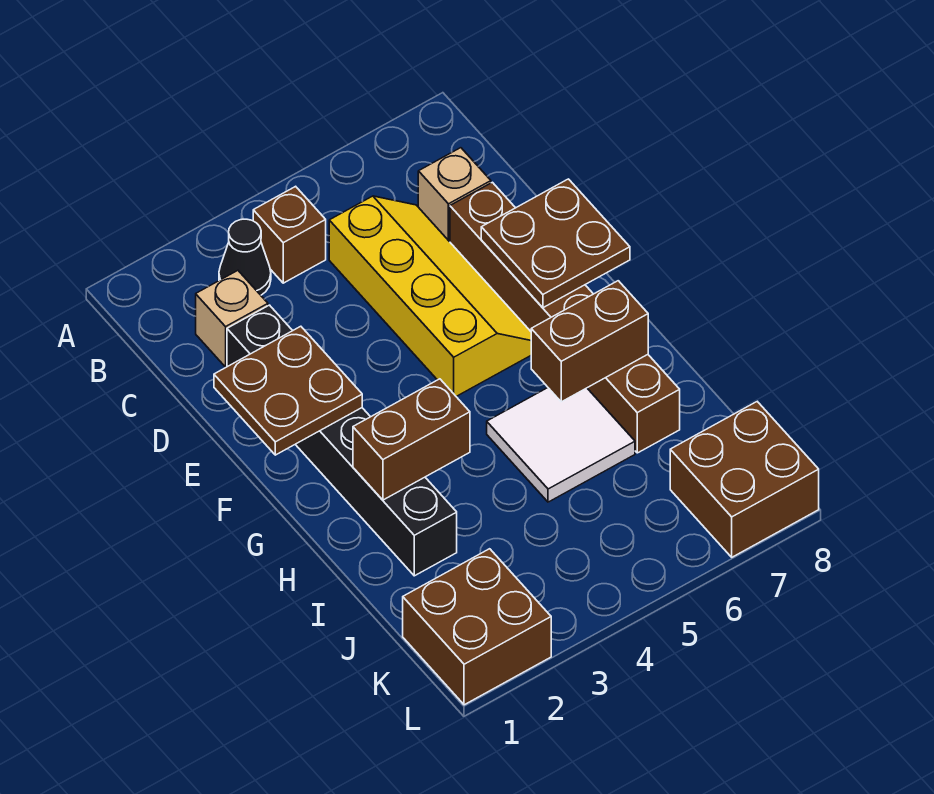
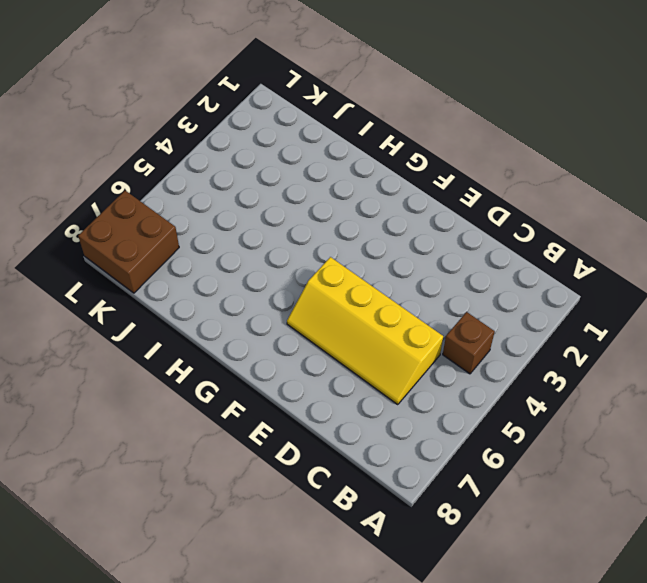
none -> black 1x1 cone [219,219,271,295]
none -> tan 1x1 brick [196,271,268,367]
none -> tan 1x1 brick [418,148,491,242]

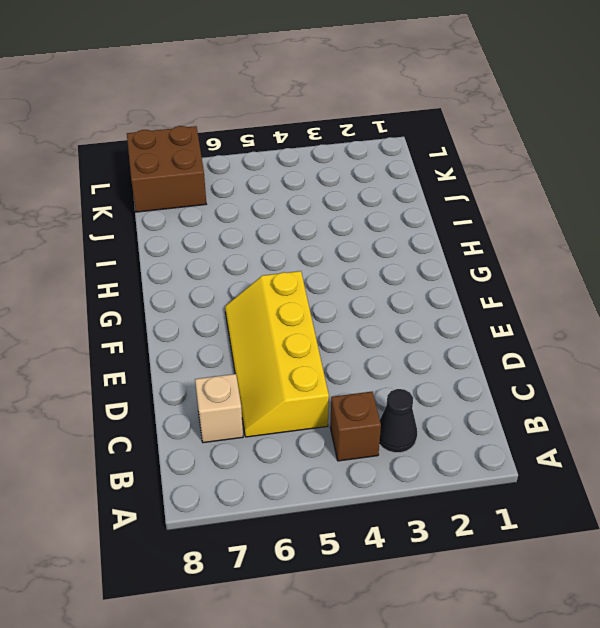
none -> tan 1x1 brick [196,271,268,367]
none -> black 1x6 brick [227,305,457,576]
none -> brown 1x6 brick [450,182,680,453]

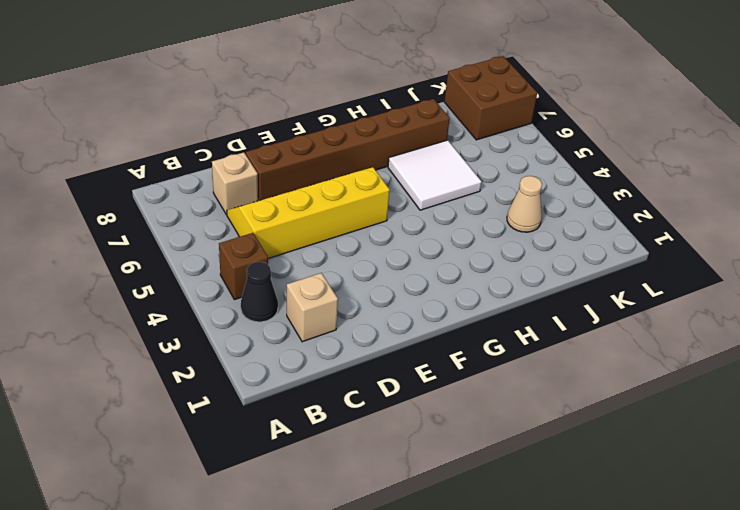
tan 1x1 cone [507,176,542,232] -> none
none -> black 1x6 brick [227,305,457,576]
none -> brown 2x2 brick [403,549,551,705]
none -> brown 2x2 plate [214,326,362,455]

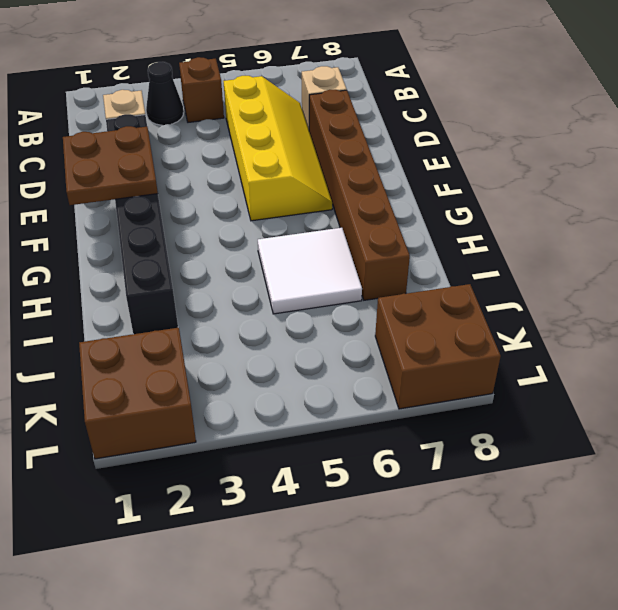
none -> brown 2x2 plate [481,179,630,308]
none -> brown 1x2 brick [353,379,470,500]
none -> brown 1x2 brick [531,281,648,402]

